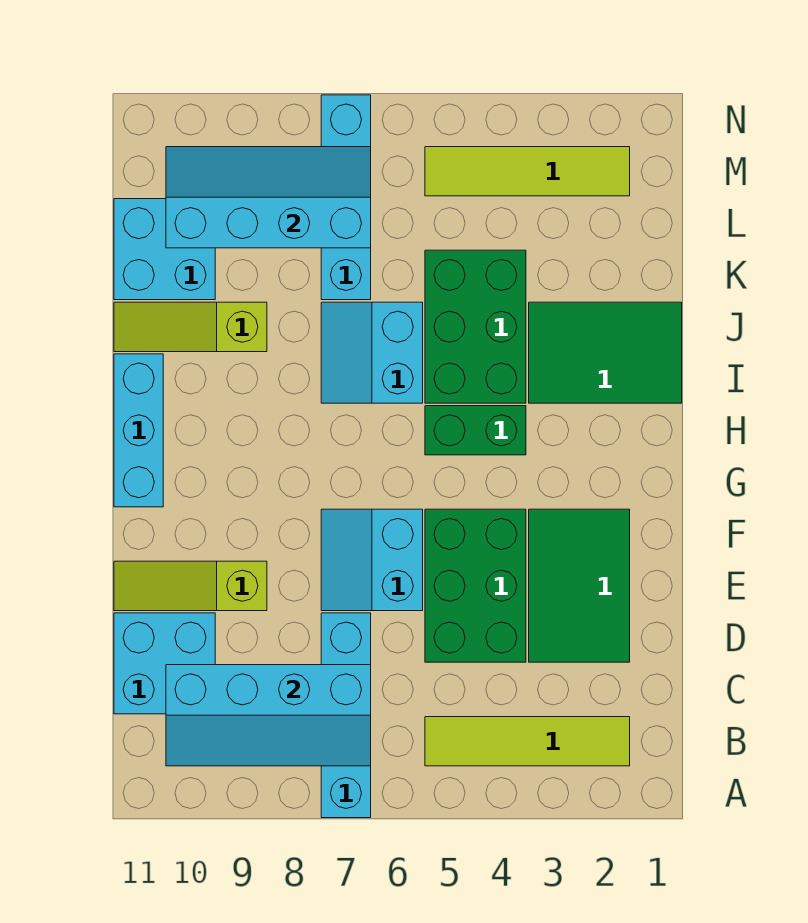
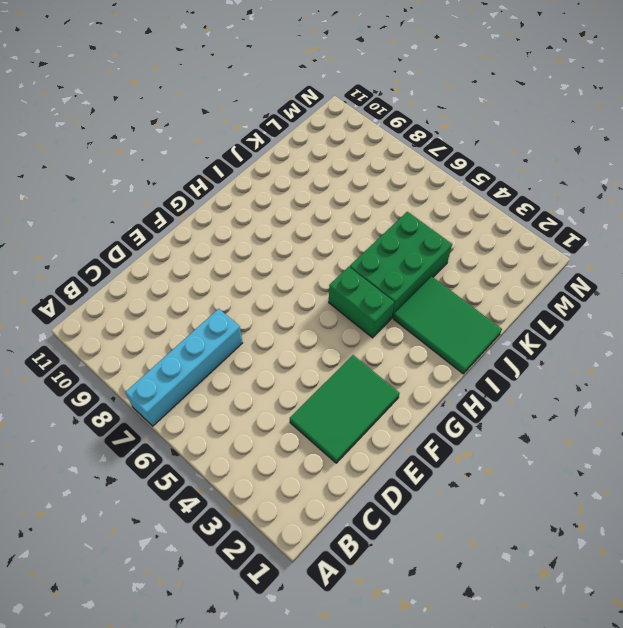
none -> lime 1x4 tile [425,717,630,766]
none -> cyan 2x2 brick [114,613,215,714]
none -> green 2x3 brick [425,509,526,662]

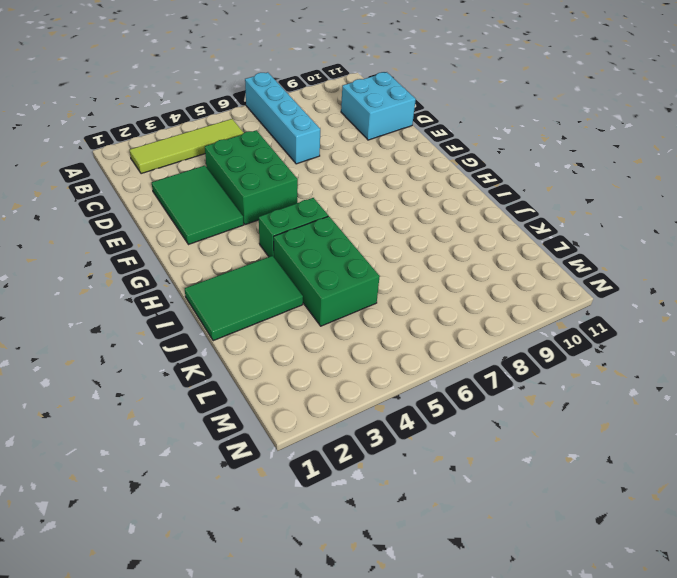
none -> cyan 2x2 slope [321,509,423,611]
none -> lime 1x3 slope [114,561,267,611]
none -> cyan 1x3 brick [114,354,163,507]

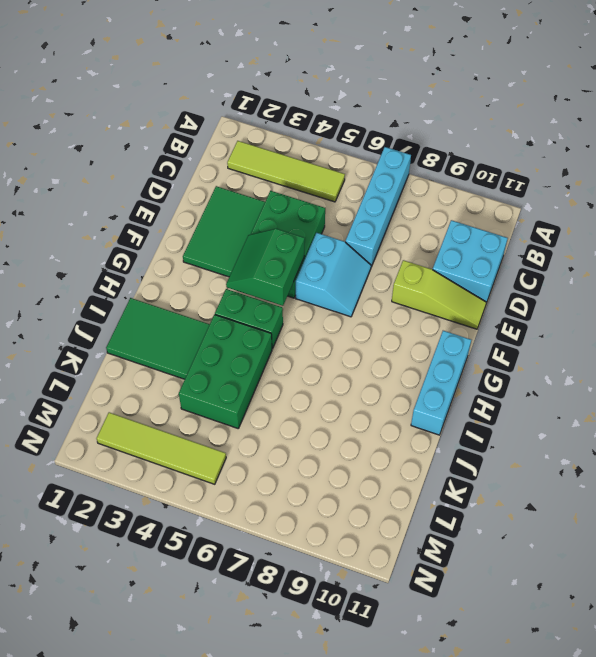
green 2x2 slope [226,228,305,306] -> none
none -> cyan 2x2 slope [321,302,423,403]
none -> lime 1x3 slope [114,302,267,352]
none -> cyan 1x4 brick [321,95,371,300]

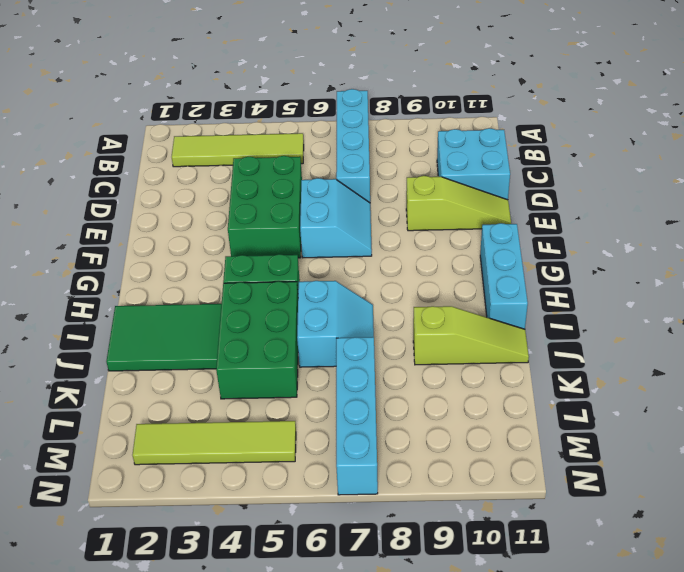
none -> green 2x3 tile [529,509,630,662]
none -> cyan 2x2 brick [114,199,215,300]
none -> cyan 2x4 slope [166,665,371,766]

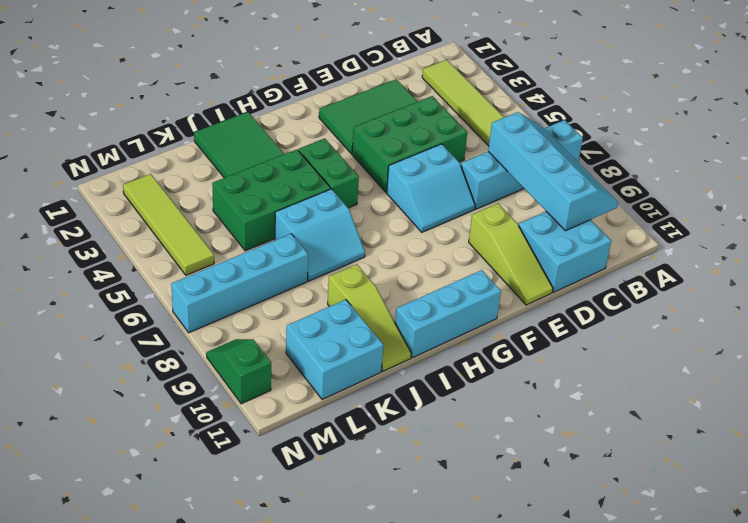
green 1x2 slope [206,339,271,404] -> none
none -> cyan 2x4 slope [166,147,371,248]

